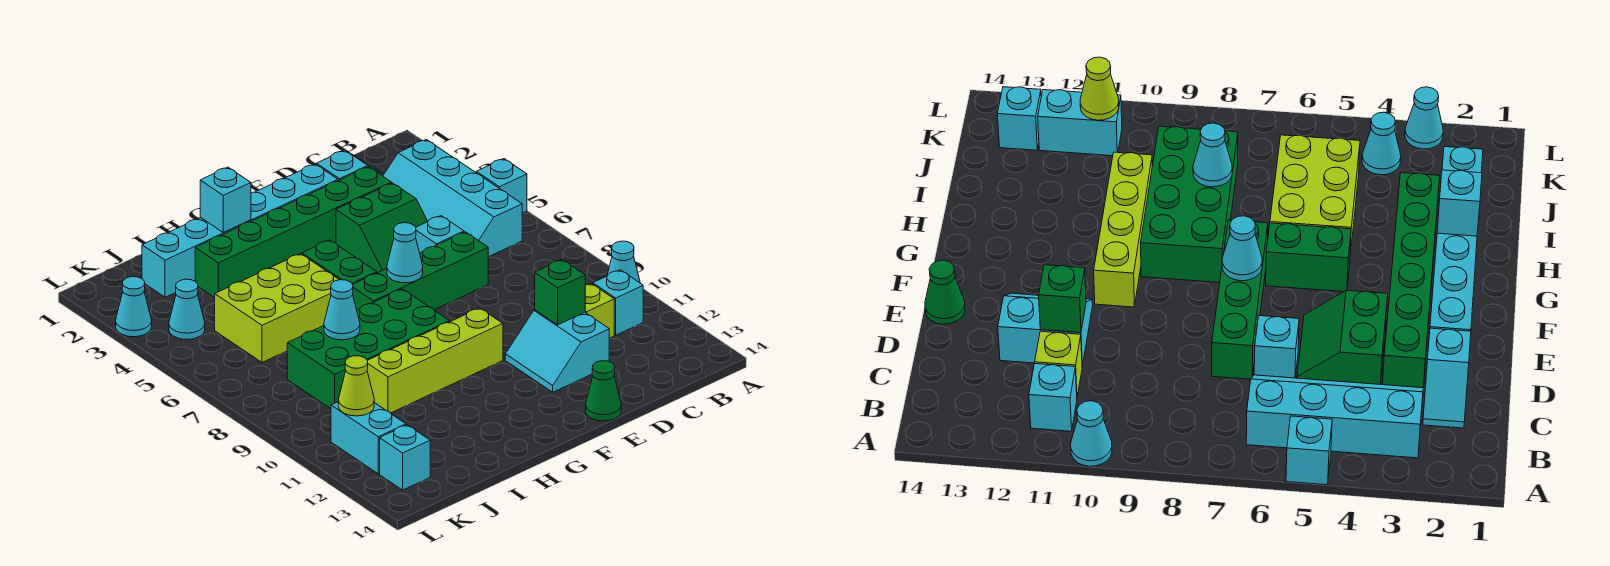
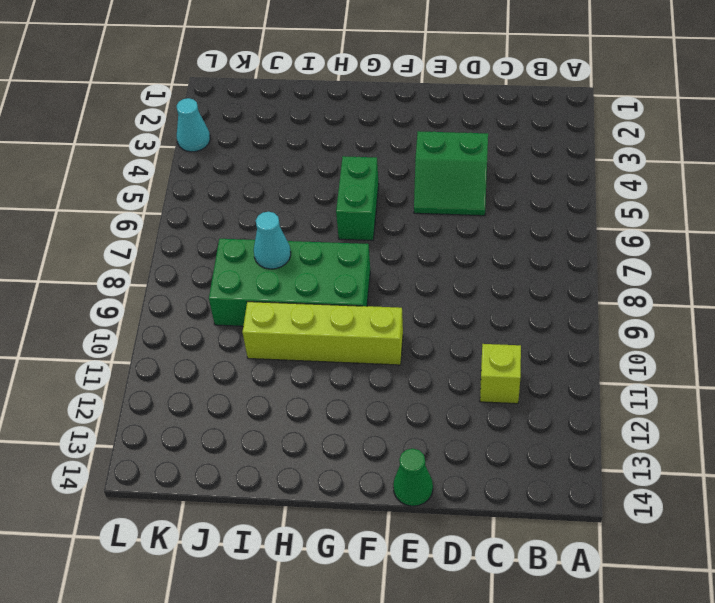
none -> cyan 1x1 brick [476,159,527,213]
none -> cyan 1x1 cone [607,241,640,283]
none -> cyan 2x4 slope [383,140,522,257]

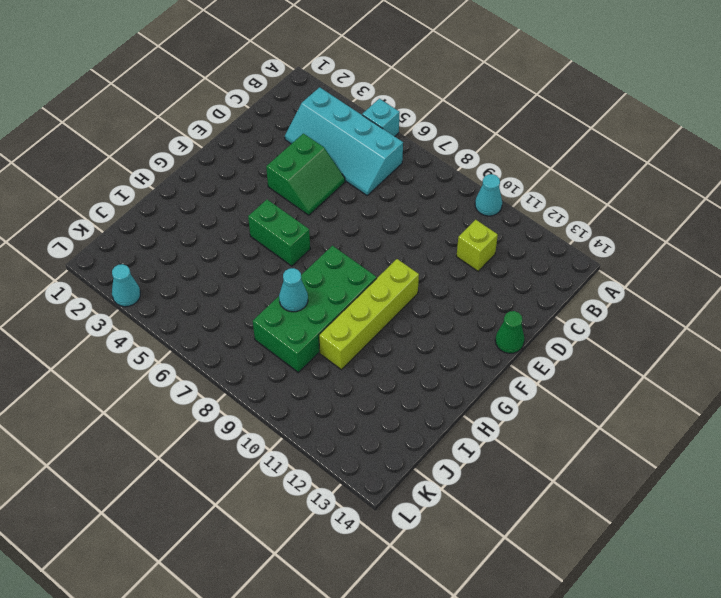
none -> cyan 1x1 brick [593,270,643,335]
none -> cyan 1x2 slope [316,150,384,181]
none -> green 1x6 brick [195,167,391,298]

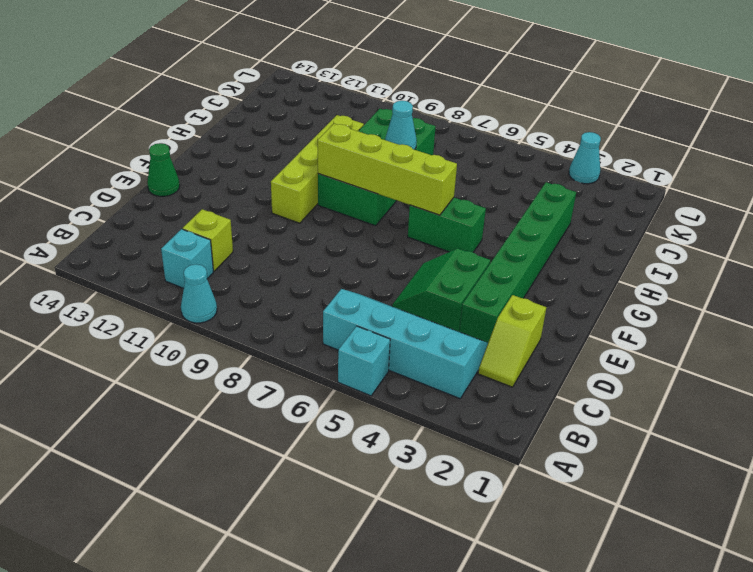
lime 1x2 slope [478,295,546,387] -> cyan 1x2 slope [316,150,384,181]
lime 1x4 brick [318,124,457,215] -> none
none -> cyan 1x1 brick [416,216,464,253]
none -> green 1x4 brick [353,232,488,310]
none -> cyan 2x2 slope [505,310,609,392]

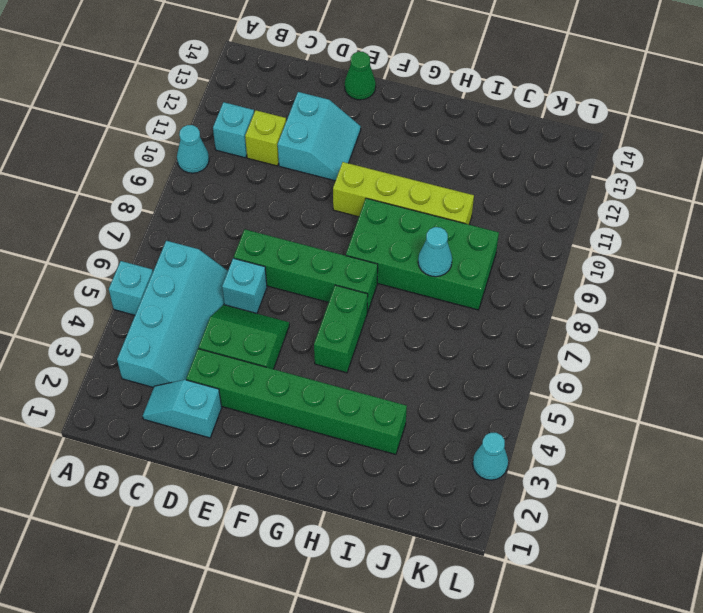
none -> cyan 1x6 brick [142,164,338,297]
none -> lime 2x3 brick [215,254,339,362]
none -> cyan 1x1 cone [169,279,205,339]

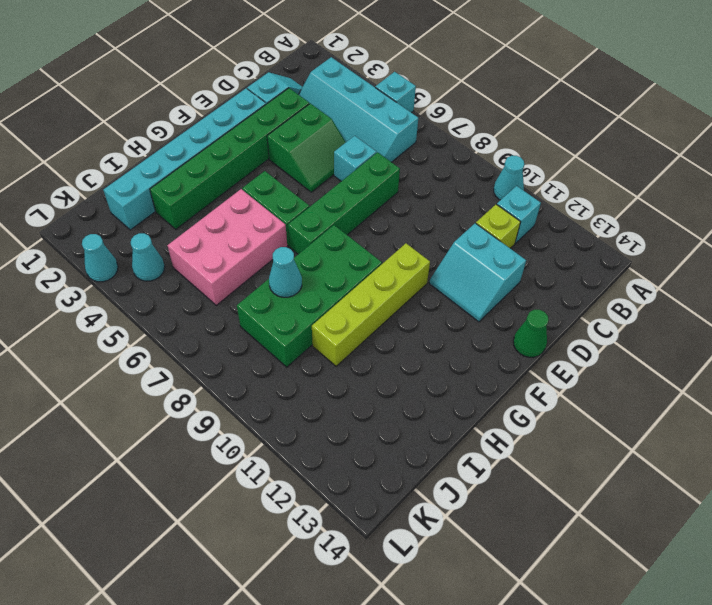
pink 2x3 brick [167,189,287,305] -> lime 2x3 brick [215,254,339,362]
none -> cyan 1x2 brick [331,402,406,474]
none -> cyan 1x1 brick [380,425,430,490]
none -> green 1x1 brick [535,260,585,325]

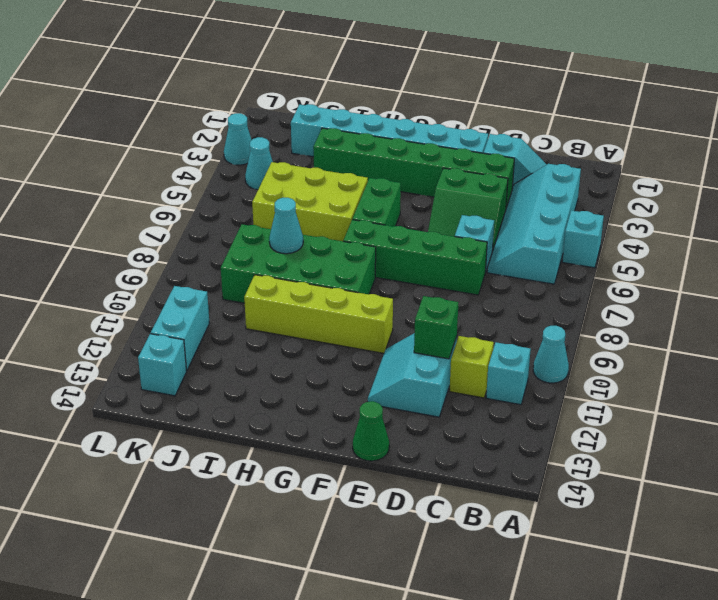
none -> cyan 1x1 cone [387,223,423,283]
none -> cyan 1x1 brick [200,167,251,233]
none -> lime 1x1 cone [338,356,374,416]

